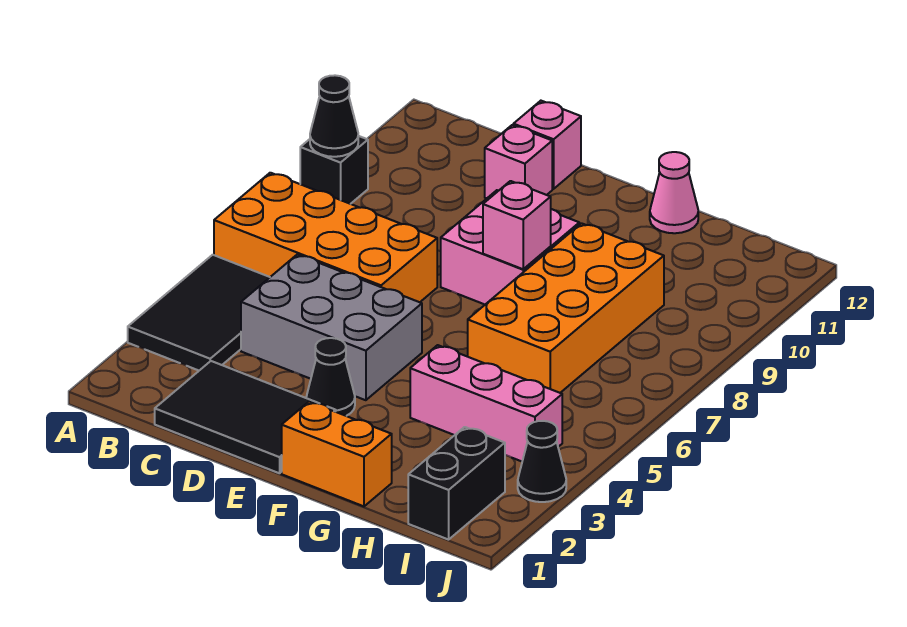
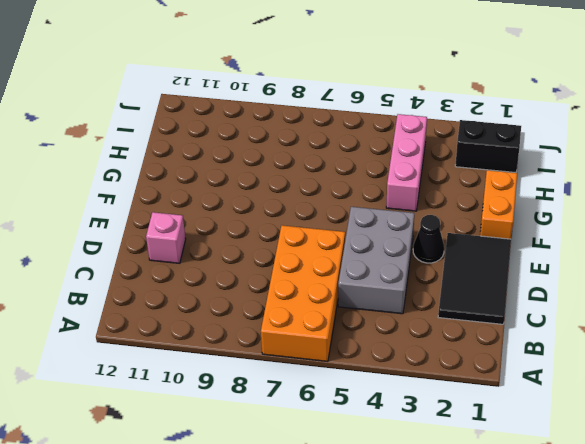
none -> black 2x3 tile [128,255,270,370]
none -> black 1x1 brick [300,136,368,204]
none -> pink 1x1 brick [513,101,581,189]

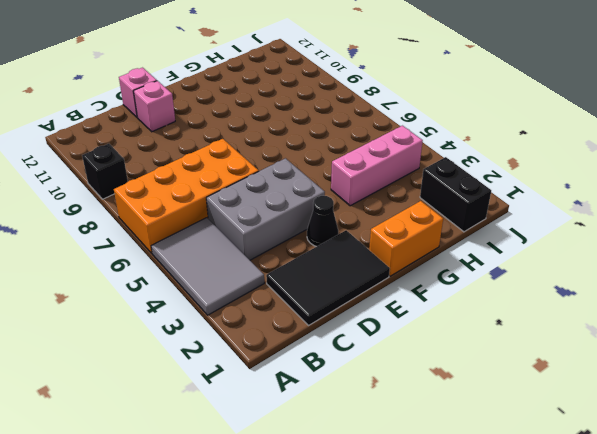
grey 2x3 tile [151,218,264,315] -> black 2x3 tile [128,255,270,370]
none -> pink 2x2 brick [441,190,579,304]
none -> orange 2x4 brick [468,223,664,393]
none -> pink 1x1 cone [650,152,698,233]

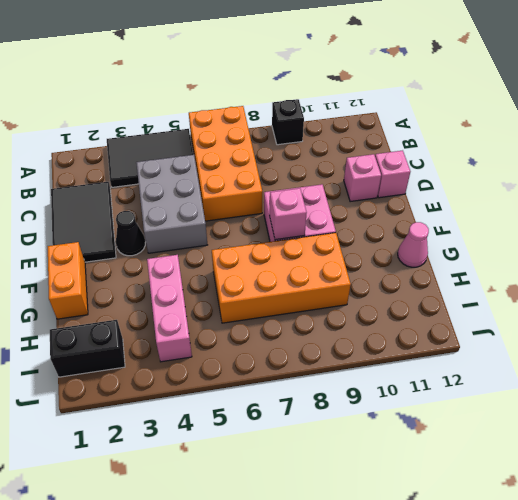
none -> black 1x1 cone [518,421,566,502]
none -> black 1x1 cone [310,75,358,157]

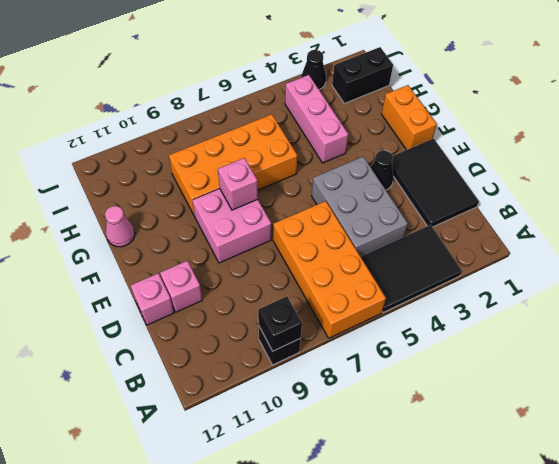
black 1x1 brick [258,296,302,351] -> black 1x1 cone [310,75,358,157]

